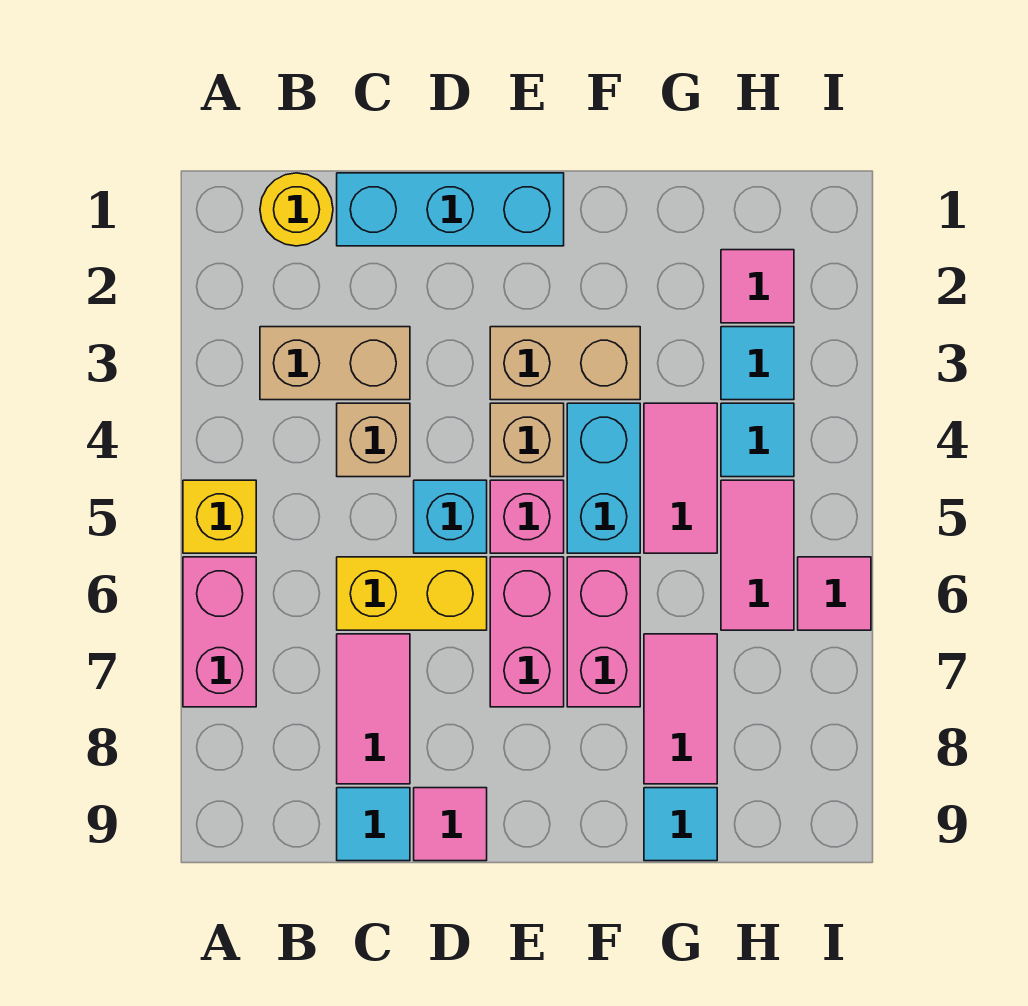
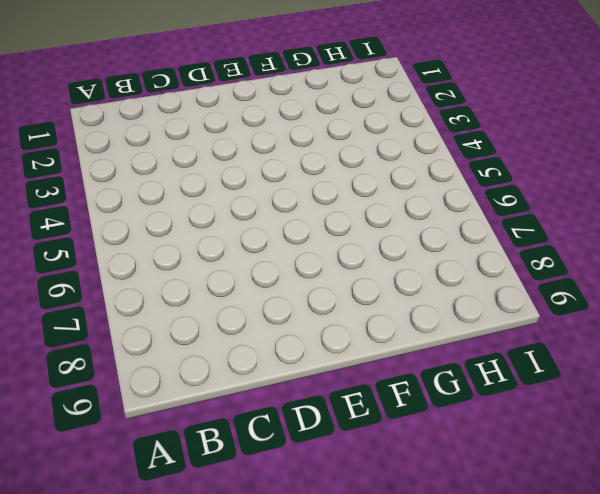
none -> yellow 1x1 brick [183,480,256,553]
none -> pink 1x2 brick [183,557,256,707]
none -> yellow 1x1 round brick [260,173,333,246]

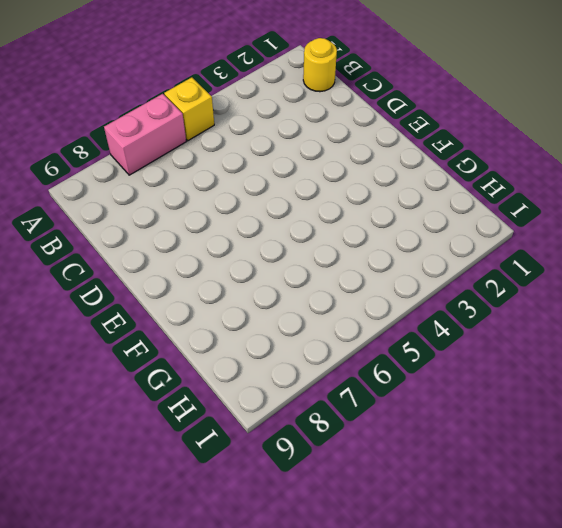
none -> tan 1x2 brick [260,327,410,400]
none -> cyan 1x3 brick [337,173,564,246]
none -> tan 1x1 brick [337,403,410,477]

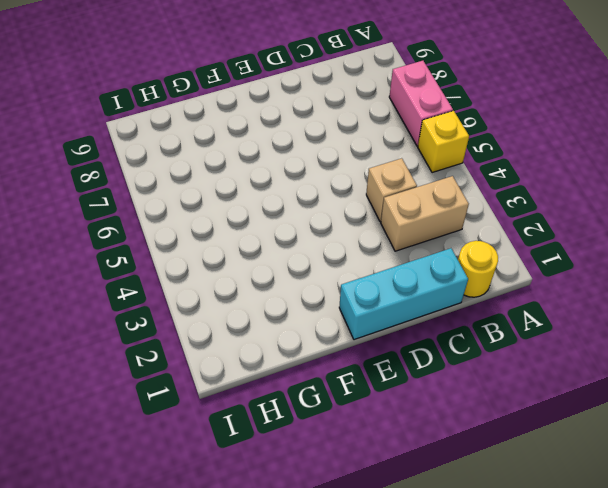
none -> yellow 1x2 brick [337,557,487,630]
none -> pink 1x2 tile [337,634,410,784]
none -> cyan 1x1 tile [337,788,410,861]

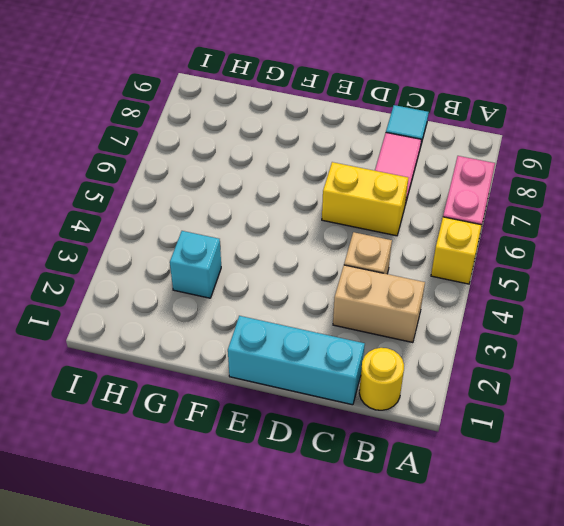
cyan 1x1 brick [170,231,221,298] -> cyan 1x1 brick moved to [414,480,487,553]
none -> pink 1x1 tile [414,788,487,861]
none -> tan 1x2 brick [490,327,640,400]
none -> tan 1x1 brick [490,403,564,477]

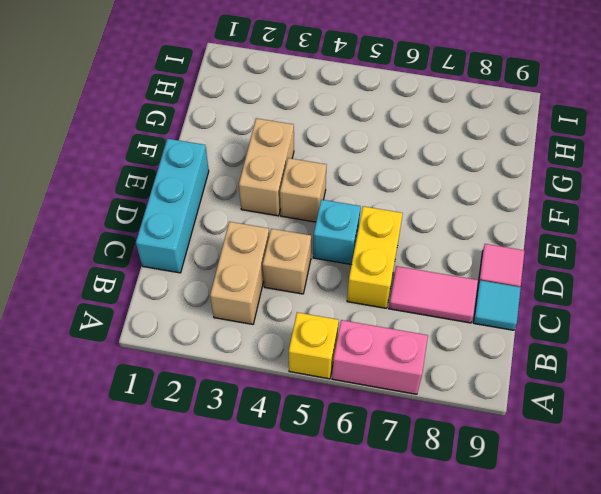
none -> yellow 1x1 round brick [260,173,333,246]
none -> pink 1x1 brick [490,480,564,553]
none -> pink 1x2 brick [490,557,564,707]

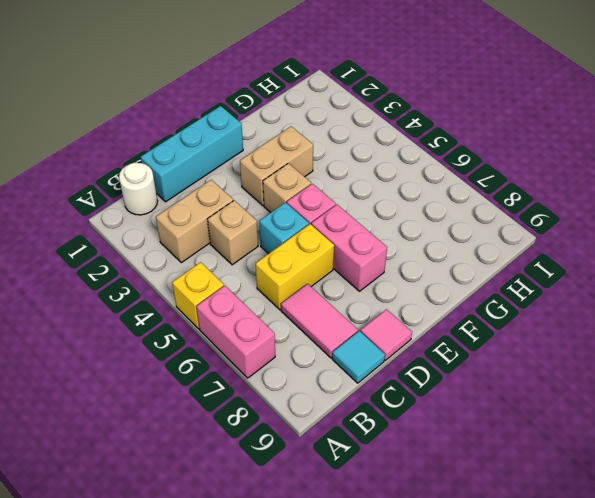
white 1x1 round brick [119,163,158,215] -> yellow 1x1 round brick [260,173,333,246]
none -> cyan 1x2 brick [567,403,640,553]
none -> pink 1x2 brick [567,557,640,707]
none -> pink 1x2 tile [644,403,717,553]

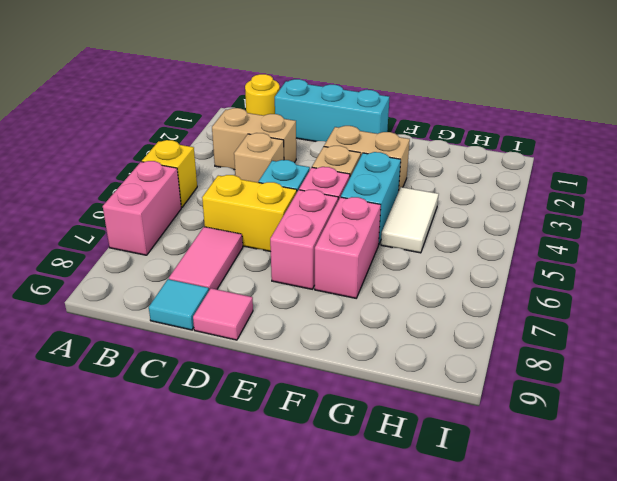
white 1x2 tile [381,187,439,253] -> pink 1x2 tile [644,403,717,553]
none -> pink 1x2 tile [644,634,717,784]
none -> cyan 1x1 tile [644,788,717,861]
none -> pink 1x1 tile [721,250,794,323]

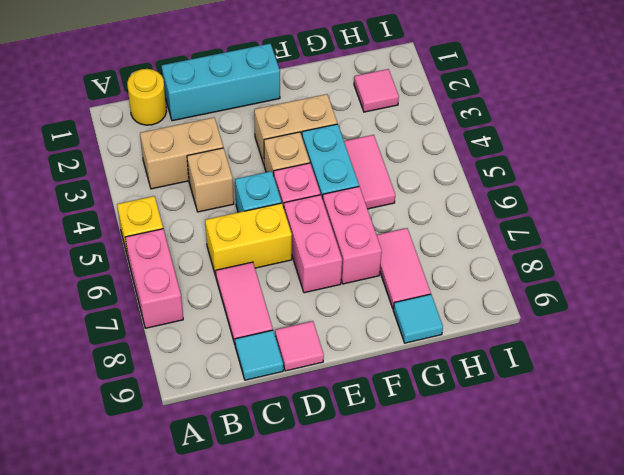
none -> cyan 1x1 tile [721,327,794,400]
none -> cyan 1x1 tile [721,403,794,477]
none -> pink 1x2 tile [721,480,794,630]

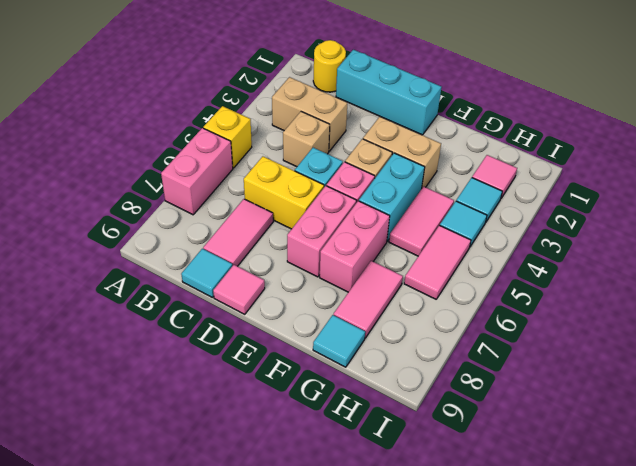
none -> pink 1x1 tile [798,557,871,630]

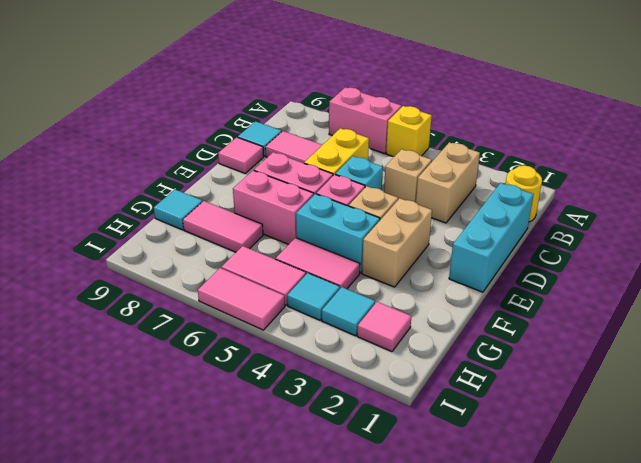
pink 1x2 tile [198,268,285,330] -> pink 1x1 tile [798,557,871,630]

